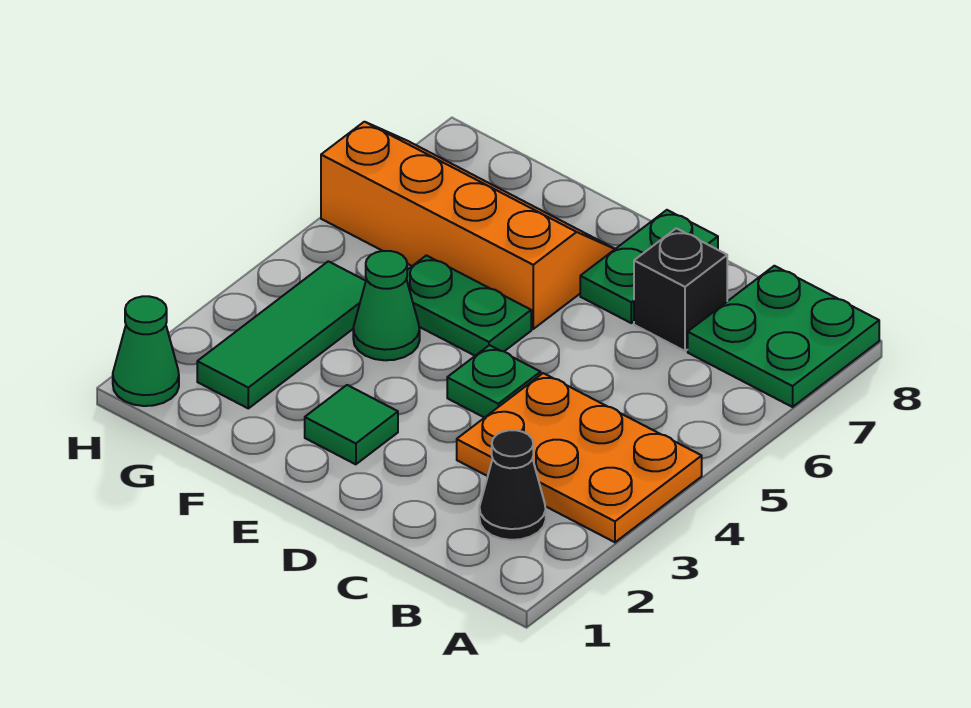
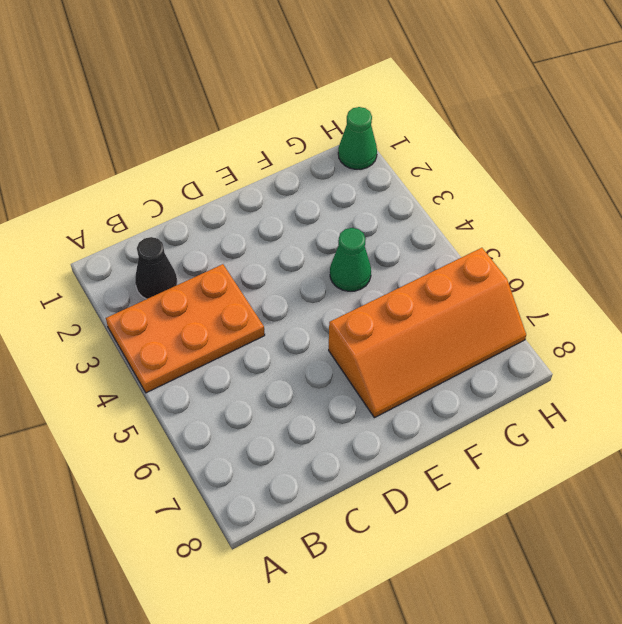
none -> green 2x2 plate [688,266,879,407]
none -> black 1x1 brick [634,228,727,351]
none -> green 1x1 plate [447,345,541,418]

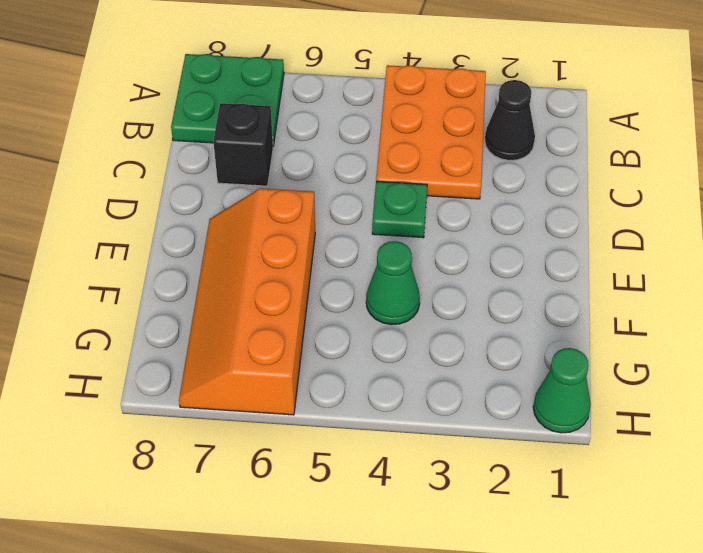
none -> green 1x2 plate [580,210,718,323]
none -> green 1x1 tile [305,385,398,464]
none -> green 1x2 plate [407,255,531,356]

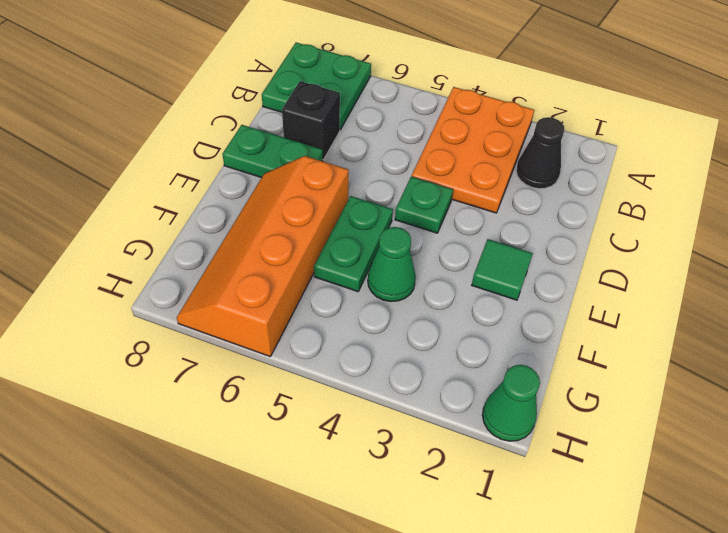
none -> green 1x3 tile [197,261,366,408]

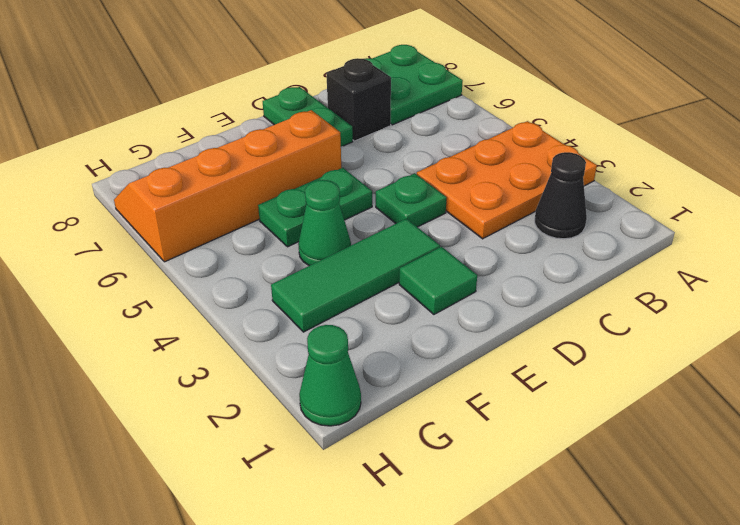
green 1x3 tile [271,219,440,332] -> green 1x3 tile turned to [197,261,366,408]

